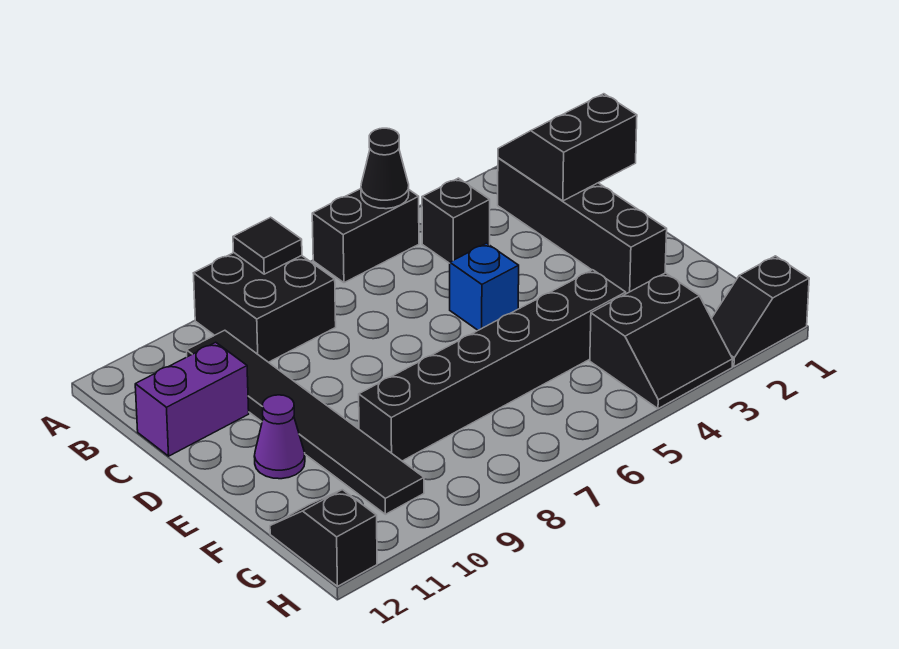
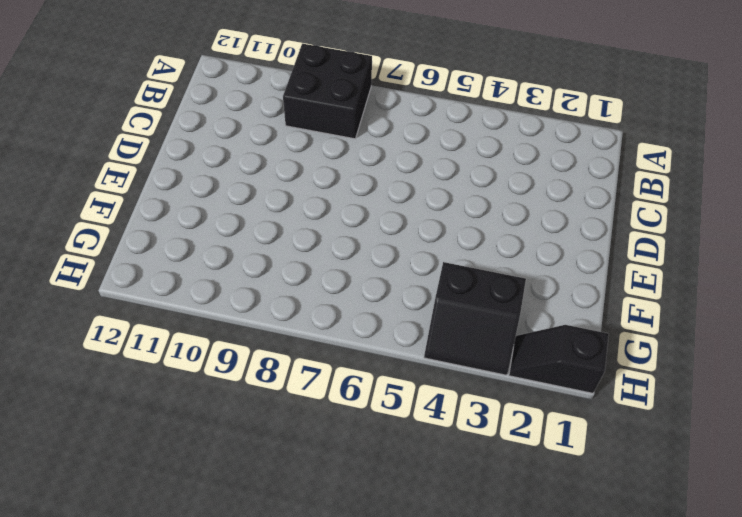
none -> black 1x2 brick [312,189,419,283]
none -> black 1x4 brick [498,158,667,294]
none -> black 1x1 brick [422,178,490,263]

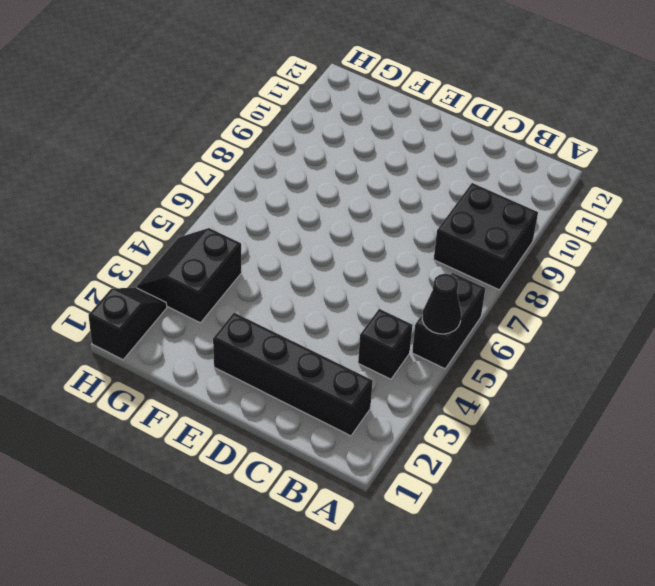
none -> black 1x6 tile [187,330,424,514]
none -> purple 1x2 brick [135,342,249,456]
none -> blue 1x1 brick [450,243,519,330]

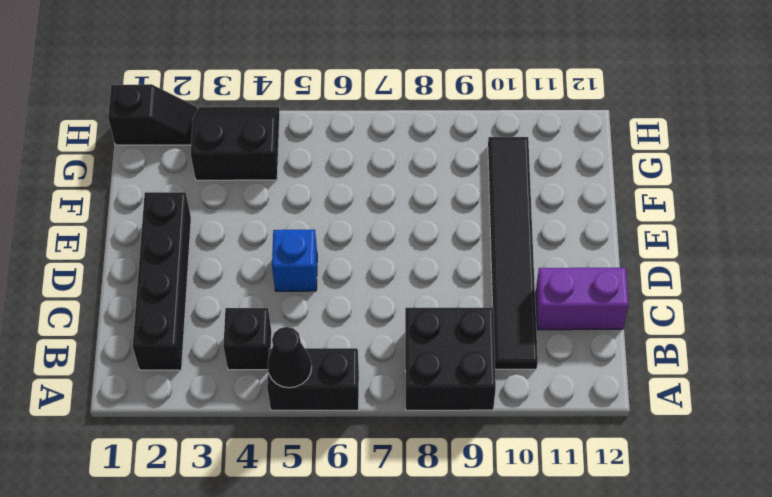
none -> purple 1x1 cone [254,395,305,479]
none -> black 1x6 brick [359,270,626,461]
none -> black 1x2 slope [270,490,377,586]

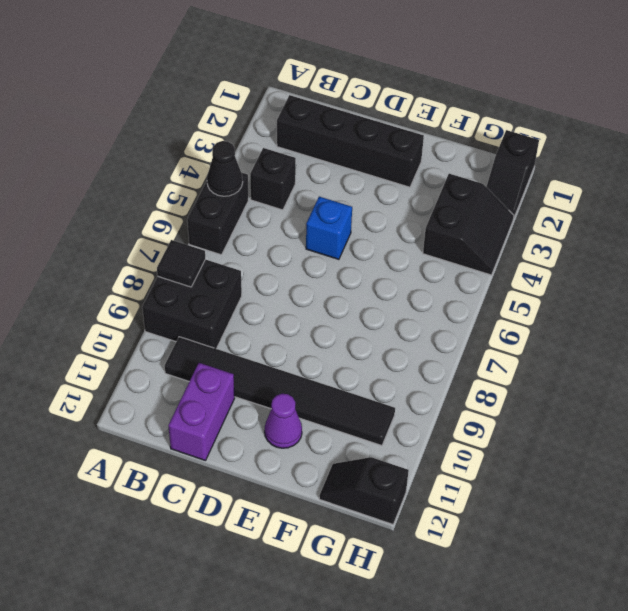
none -> black 1x6 brick [359,270,626,461]
none -> black 2x2 slope [498,94,637,201]

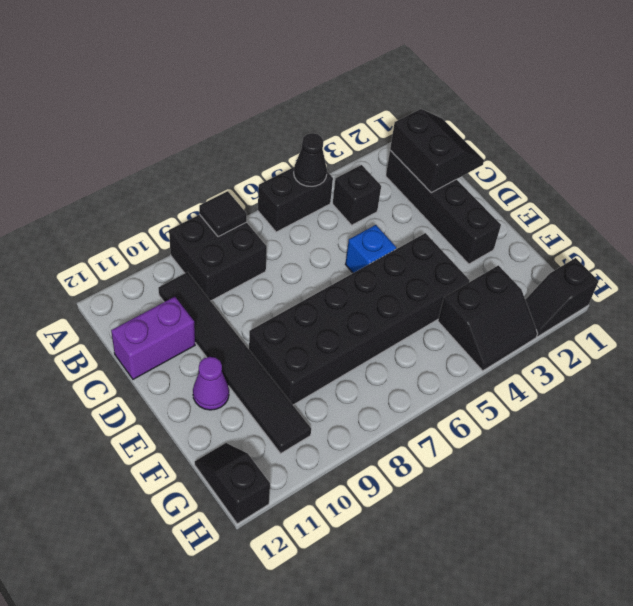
black 2x2 slope [390,109,484,193] -> black 2x2 slope turned to [498,94,637,201]
black 2x6 brick [249,233,470,405] -> black 1x6 brick [359,270,626,461]

